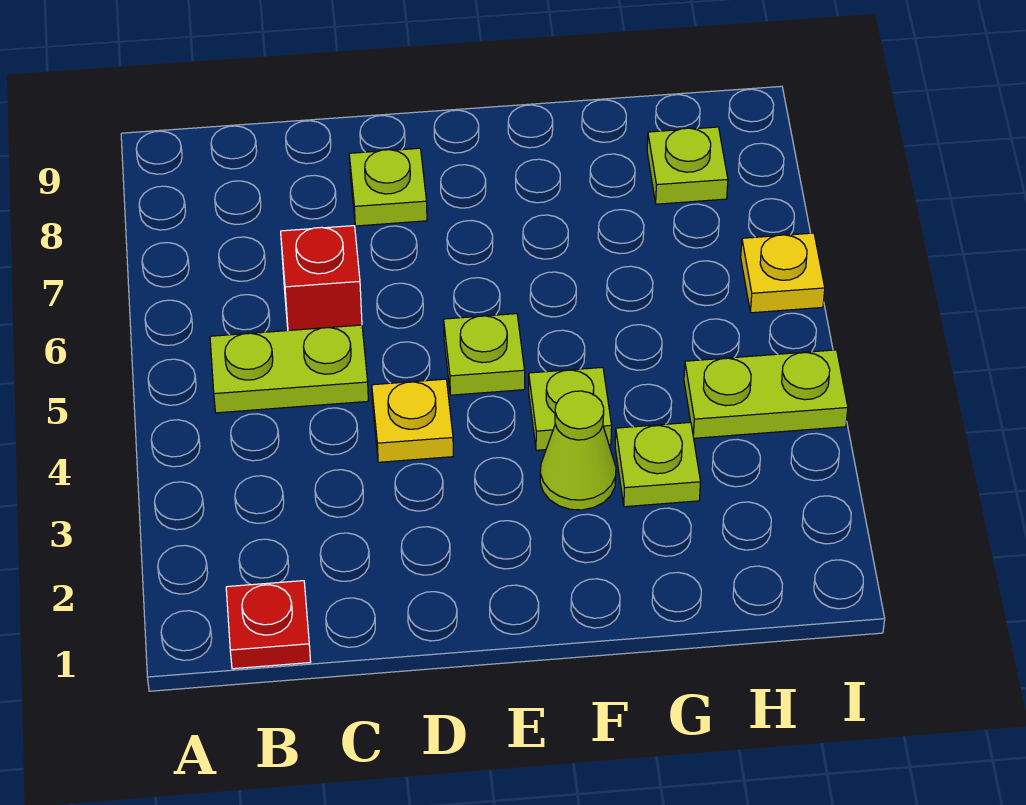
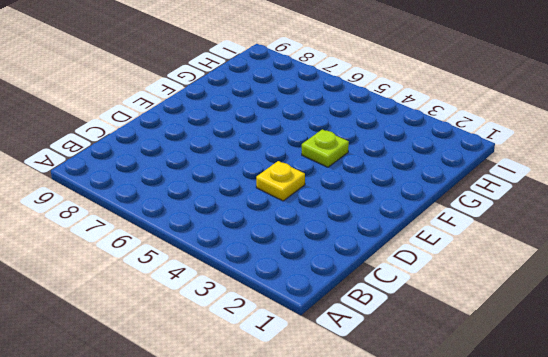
none -> red 1x1 plate [226,581,311,669]
none -> lime 1x2 plate [210,325,368,413]
none -> red 1x1 brick [281,226,362,331]

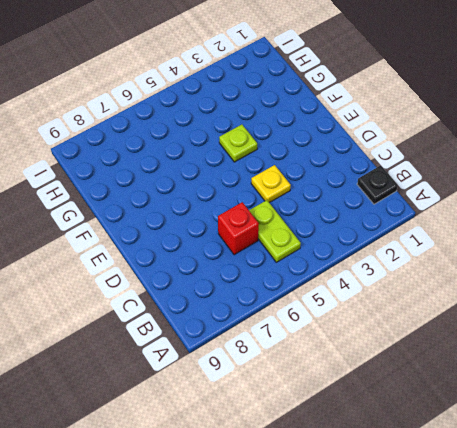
black 1x1 plate [357,166,398,204] -> red 1x1 plate [226,581,311,669]
none -> lime 1x1 plate [349,148,427,226]
none -> lime 1x1 plate [444,314,525,395]
none -> lime 1x1 cone [540,391,616,510]

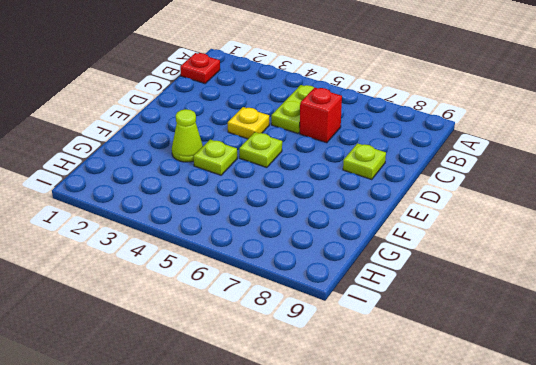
none -> lime 1x1 plate [615,422,701,507]
none -> lime 1x2 plate [684,350,848,438]
none -> lime 1x1 plate [647,127,728,204]

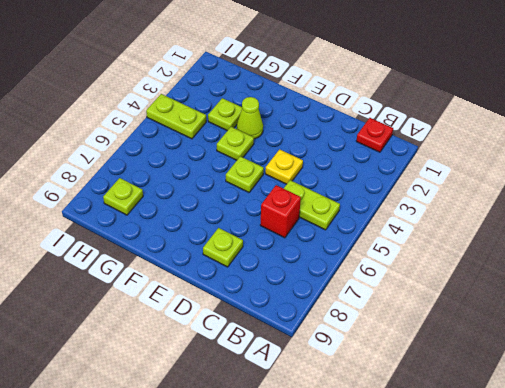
none -> yellow 1x1 plate [741,233,825,313]

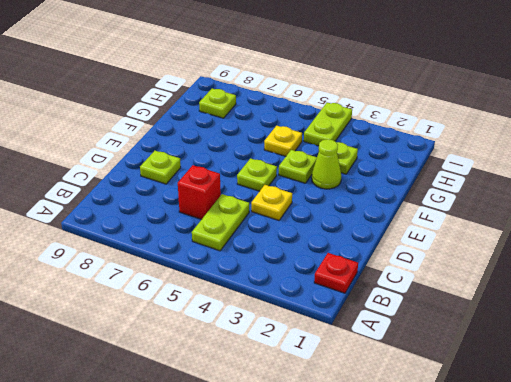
yellow 1x1 plate [264,126,302,156] -> yellow 1x1 plate moved to [741,233,825,313]

